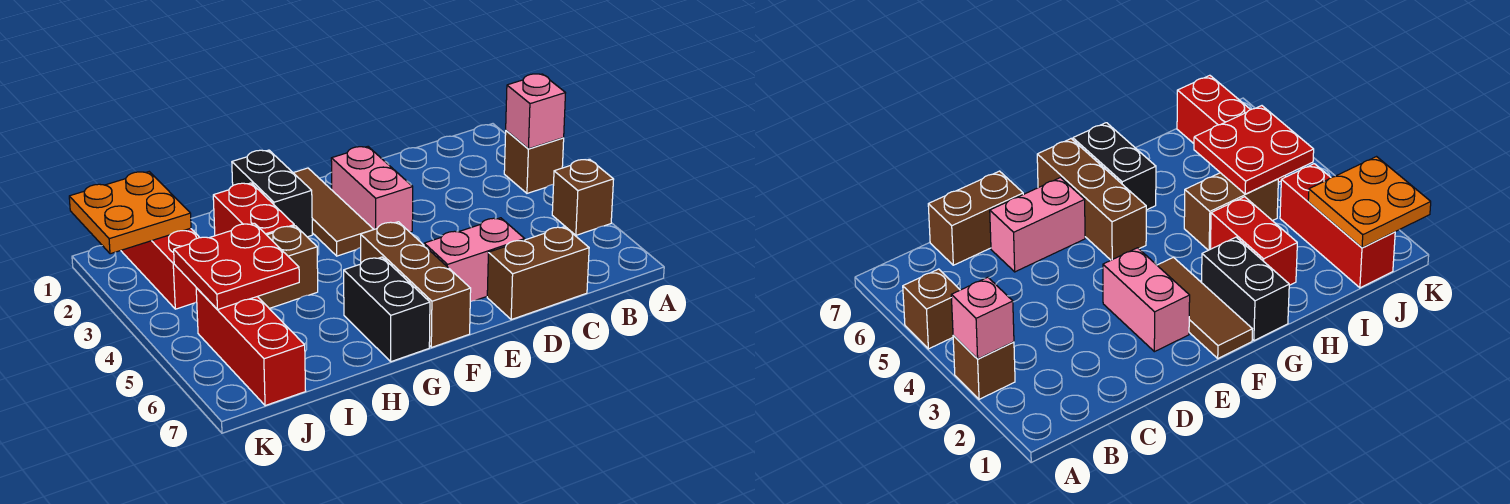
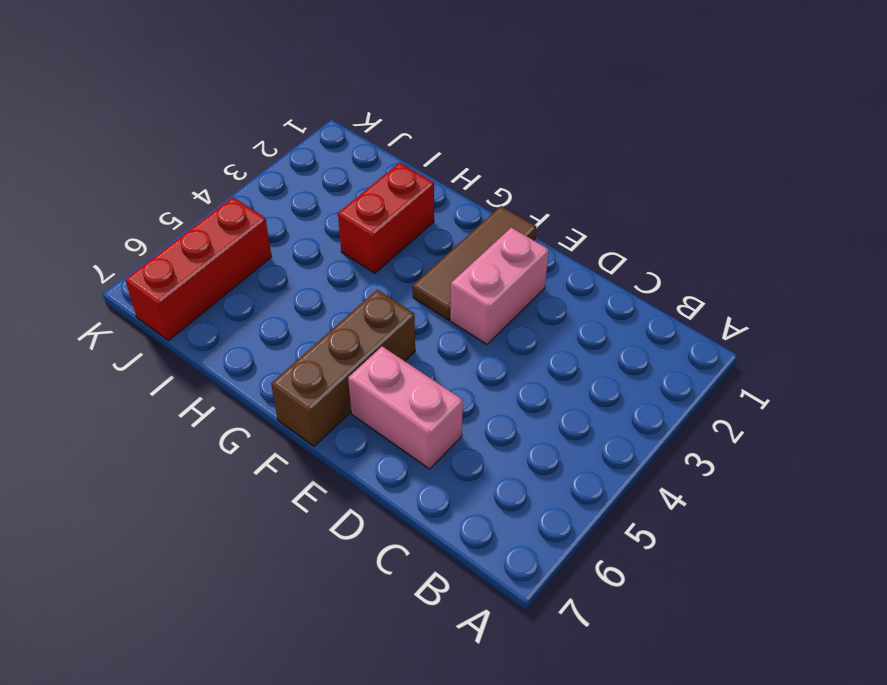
none -> brown 1x1 brick [504,131,564,193]
none -> brown 1x1 brick [552,159,614,235]
none -> brown 1x2 brick [487,227,589,319]

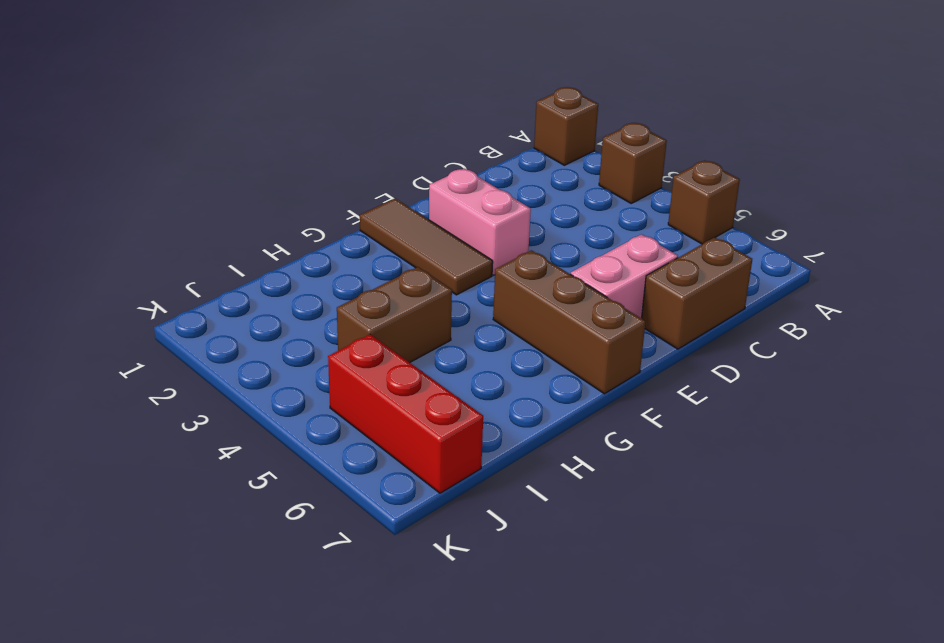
brown 1x1 brick [534,87,598,165] -> none
none -> black 1x2 brick [232,150,312,237]
none -> black 1x2 brick [344,257,430,362]
none -> red 1x2 brick [213,183,294,236]

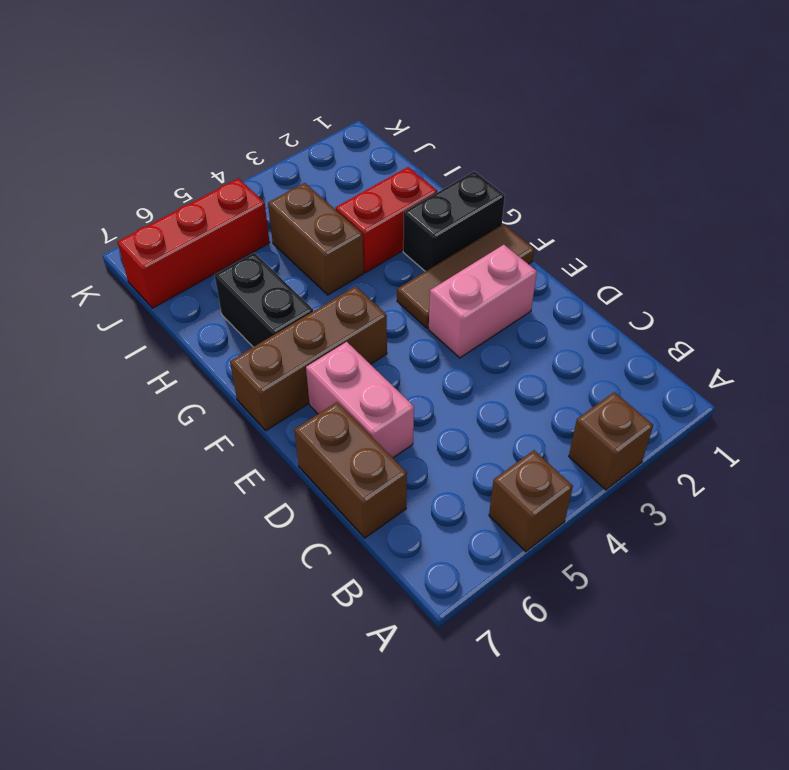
black 1x2 brick [215,253,313,347] -> black 1x2 brick turned to [344,257,430,362]
none -> red 1x3 brick [121,228,200,309]
none -> pink 1x1 brick [506,74,565,149]
none -> red 2x2 plate [174,223,299,310]

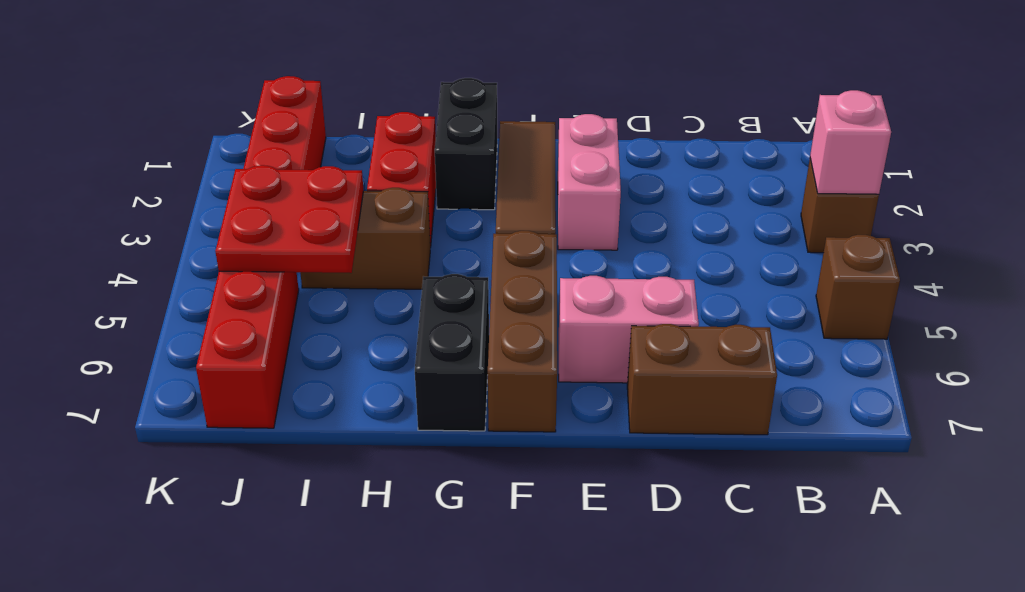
none -> orange 2x2 plate [69,172,191,254]

